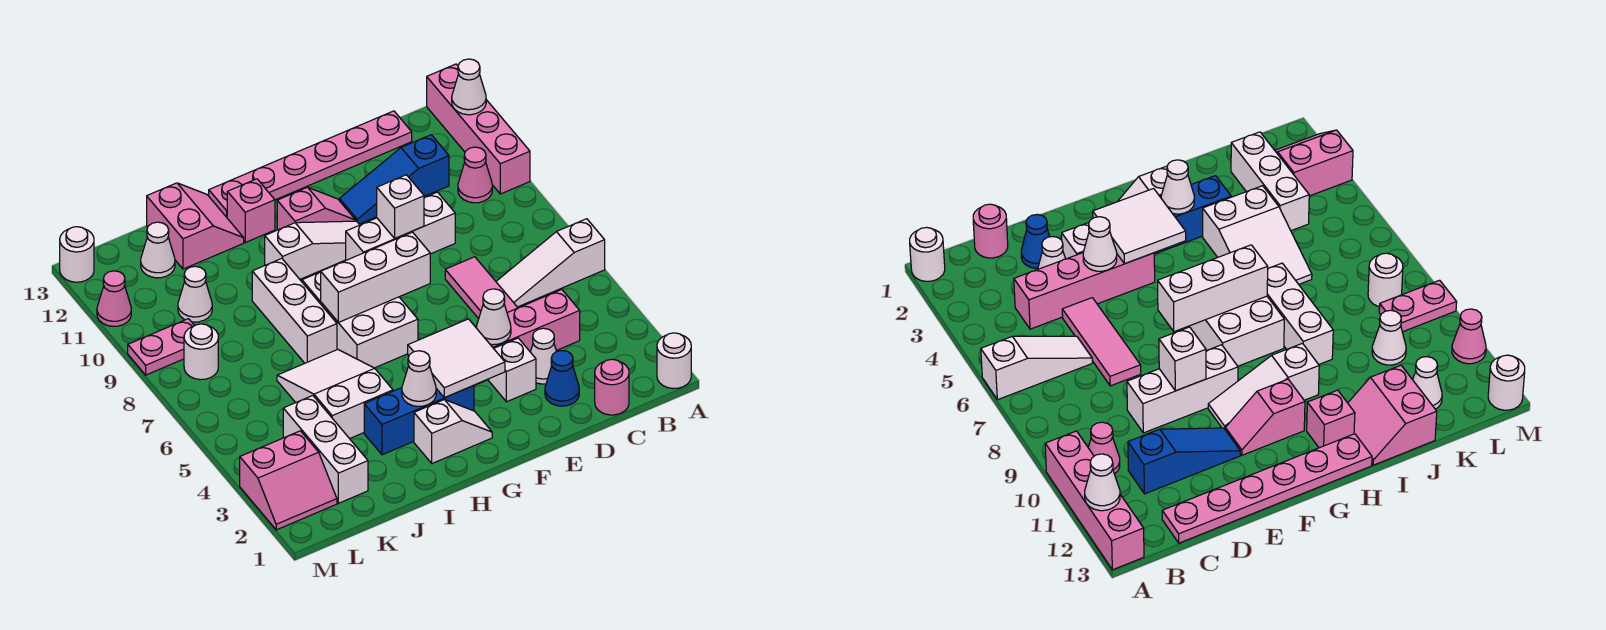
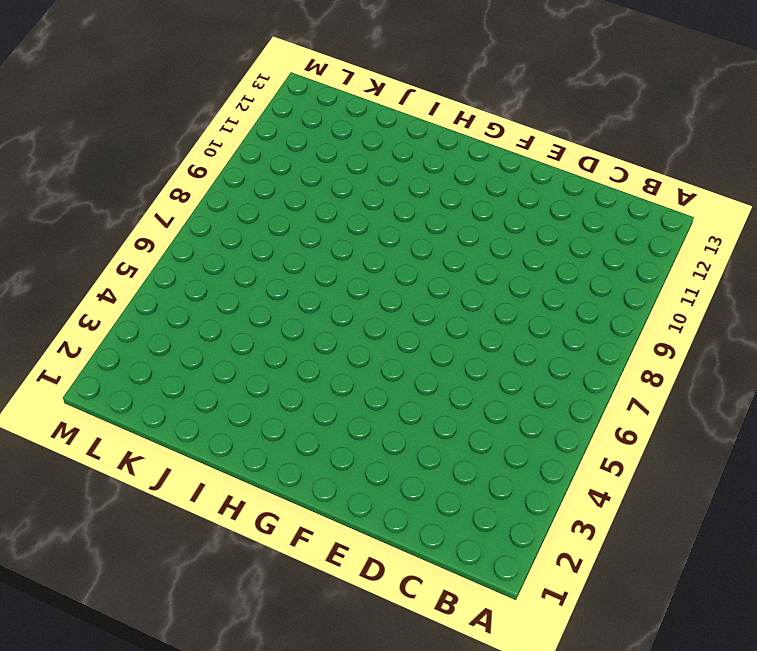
none -> white 1x1 round brick [657,333,691,389]
none -> white 1x3 slope [496,219,605,307]
none -> pink 1x4 brick [427,64,530,194]
none -> pink 1x1 cone [458,147,492,203]

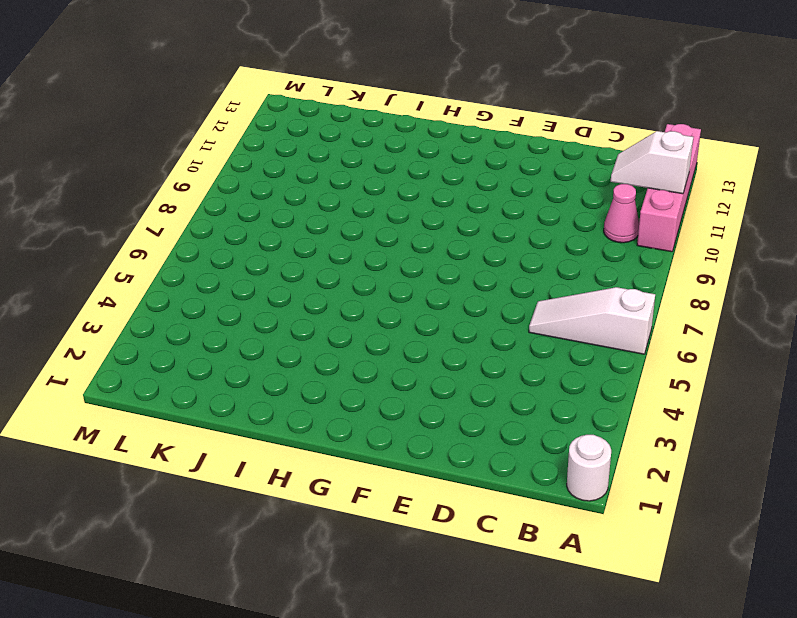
white 1x2 slope [611,131,693,194] -> white 1x2 slope turned to [414,400,492,463]
none -> pink 1x1 round brick [595,359,629,415]
none -> pink 1x4 brick [475,290,580,385]
none -> blue 1x3 slope [339,135,449,224]
none -> pink 1x6 plate [209,111,412,217]

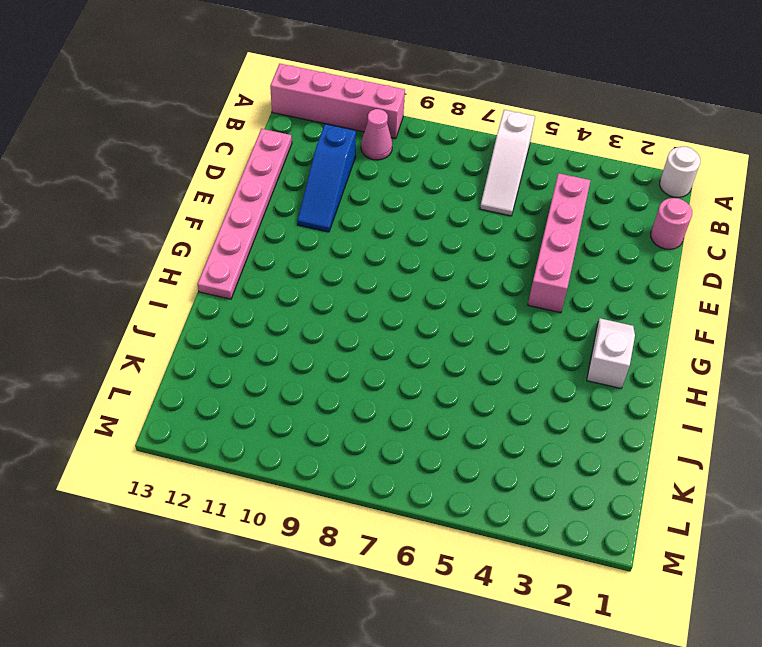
none -> blue 1x1 cone [545,351,579,406]
none -> white 1x1 cone [531,328,557,384]
none -> pink 1x3 tile [445,257,518,319]
none -> white 1x3 brick [346,192,455,260]

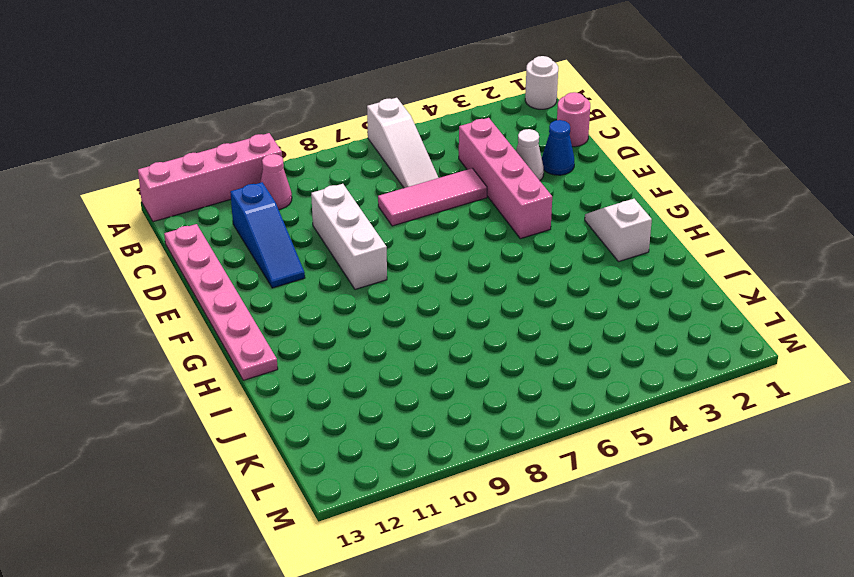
none -> white 1x1 brick [489,338,536,402]
none -> white 1x3 slope [265,221,359,279]
none -> pink 1x2 slope [277,187,356,230]
none -> blue 1x3 brick [364,385,474,455]

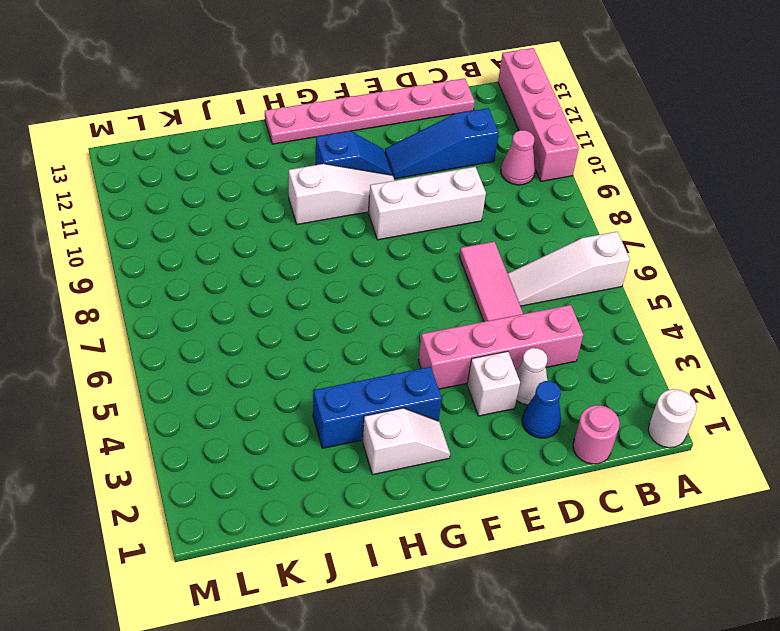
blue 1x2 slope [316,131,392,175] -> pink 1x2 slope [277,187,356,230]
none -> white 2x3 brick [302,272,418,368]
none -> pink 1x1 brick [227,179,275,242]
none -> white 2x3 slope [277,350,393,439]
none -> white 1x3 brick [252,258,337,363]

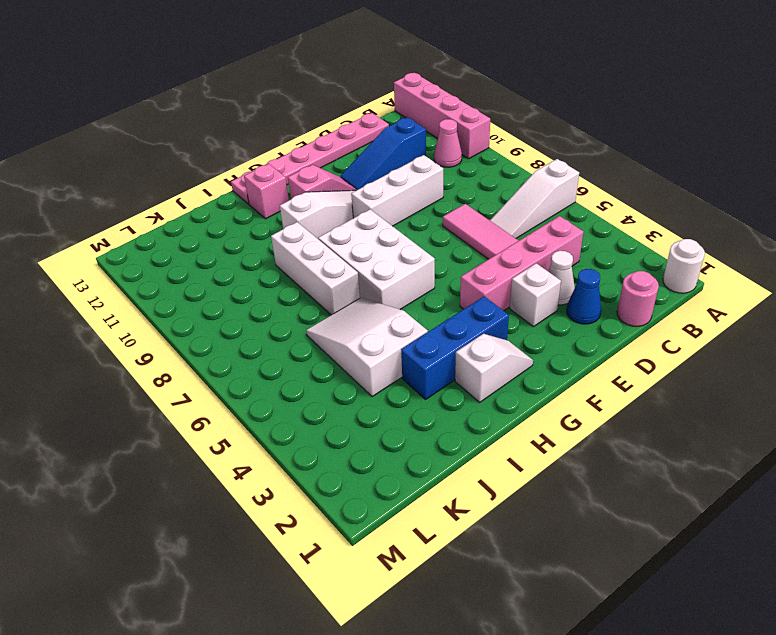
none -> pink 2x2 slope [147,183,244,269]
none -> white 1x3 brick [283,396,368,503]
none -> white 1x1 cone [178,266,212,322]
none -> white 1x1 cone [141,222,175,278]

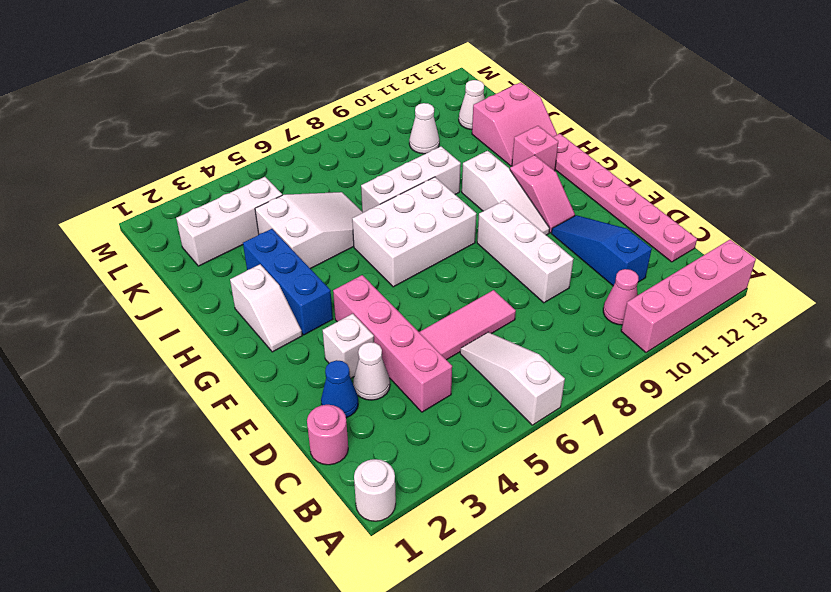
none -> pink 2x2 slope [240,431,337,530]
none -> white 1x1 round brick [184,324,218,380]
none -> pink 1x2 plate [128,319,194,375]
none -> pink 1x1 cone [97,271,131,326]

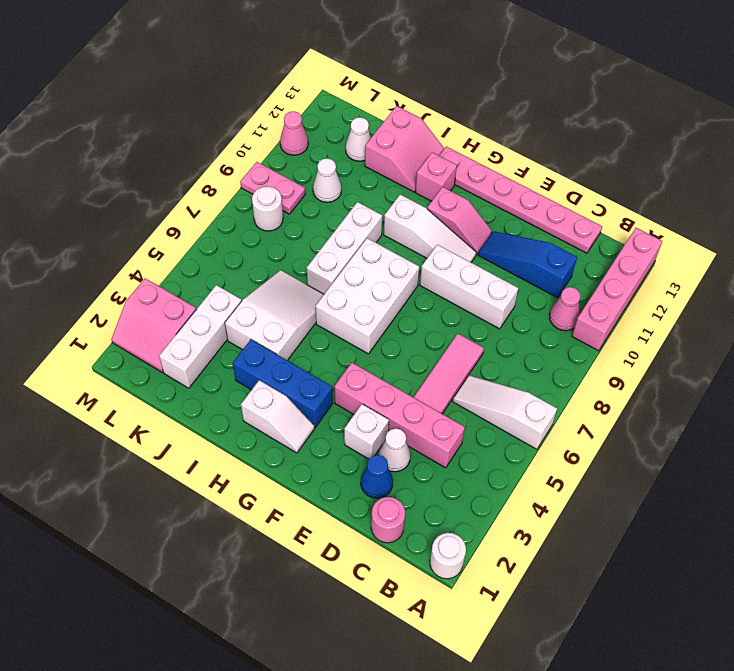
none -> white 1x1 round brick [60,227,94,282]
none -> white 1x1 cone [452,59,486,115]
none -> white 1x1 cone [477,289,511,345]
none -> white 1x1 brick [377,175,424,238]

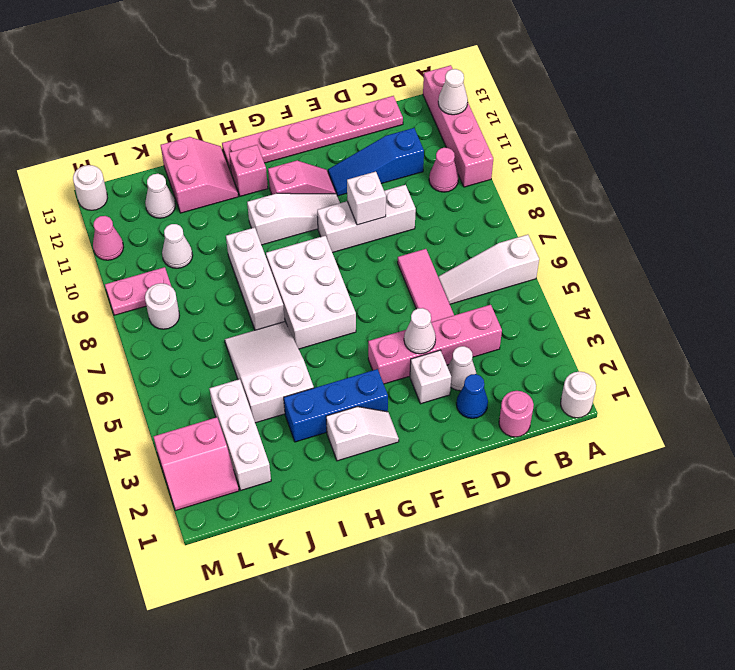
none -> white 2x2 tile [408,319,505,398]
none -> white 1x3 brick [321,232,430,322]
none -> white 1x1 cone [402,351,436,406]

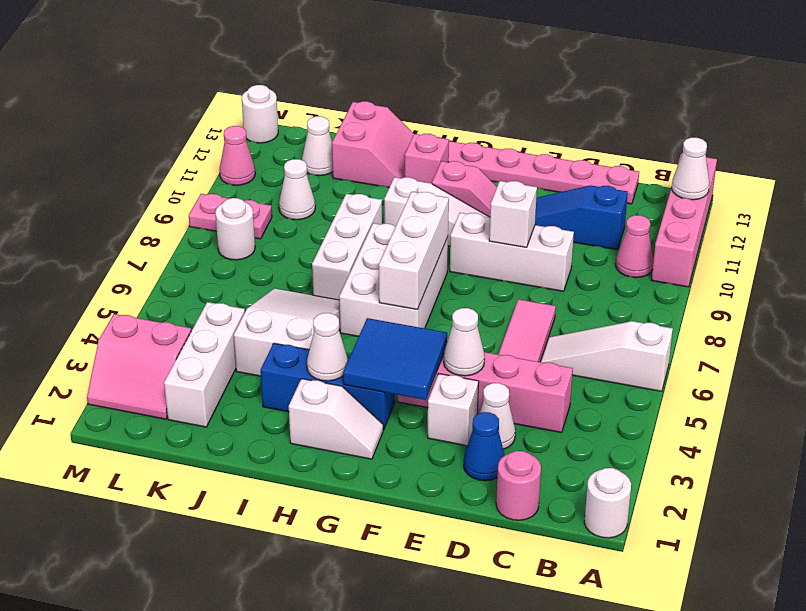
blue 2x2 tile [343,318,447,400] -> white 2x2 tile [408,319,505,398]
white 1x3 brick [379,192,449,310] -> white 1x3 brick turned to [321,232,430,322]

